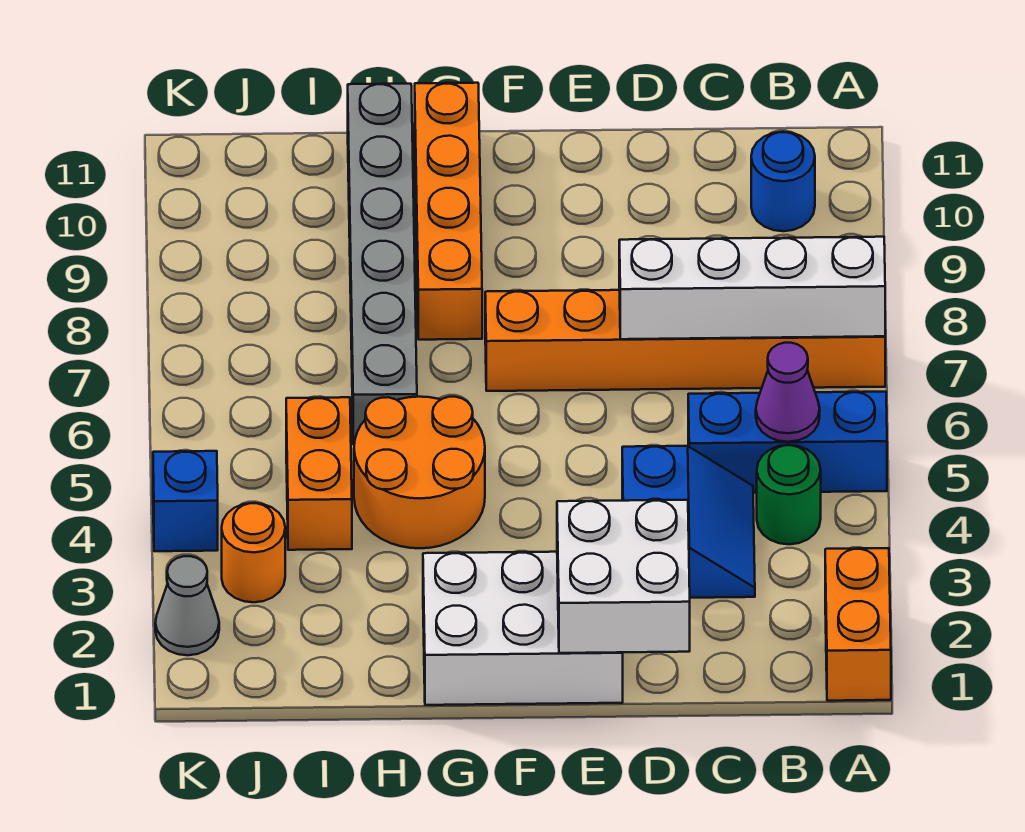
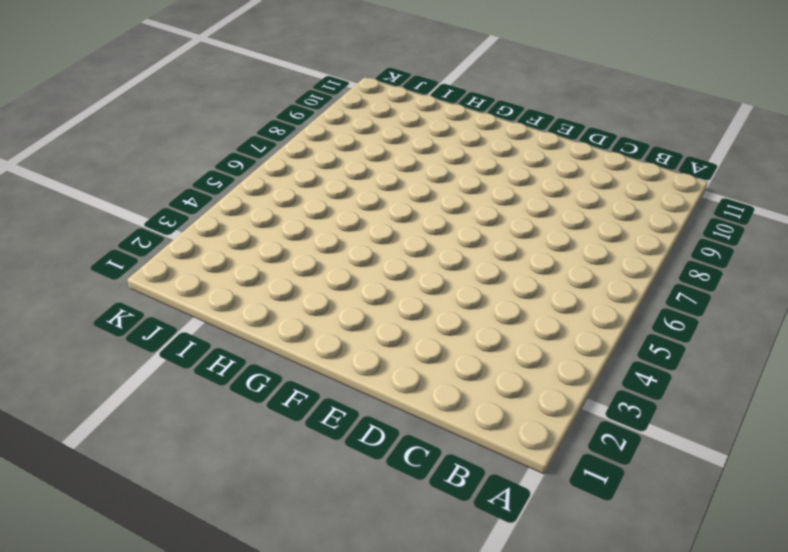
none -> orange 1x2 brick [825,548,891,701]
none -> blue 1x3 brick [688,392,887,493]
none -> orange 1x6 brick [485,290,885,391]

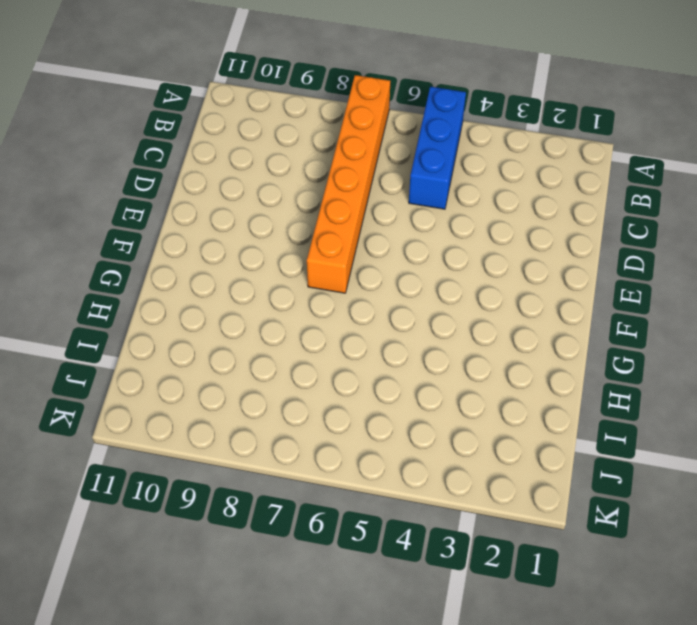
none -> orange 1x2 brick [825,548,891,701]
none -> green 1x1 round brick [757,445,821,544]
none -> blue 1x1 round brick [751,132,815,231]

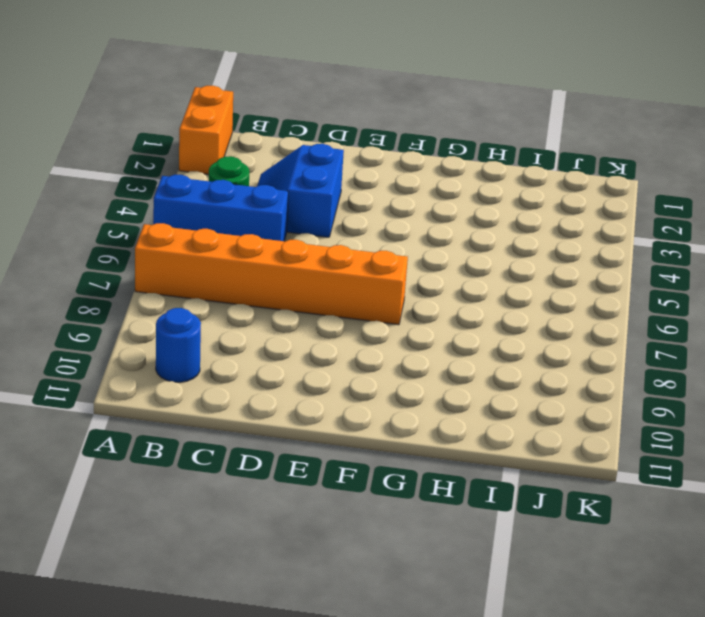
none -> white 2x3 brick [423,552,623,705]
none -> orange 2x2 round brick [354,397,485,548]
none -> orange 1x4 brick [415,83,482,340]

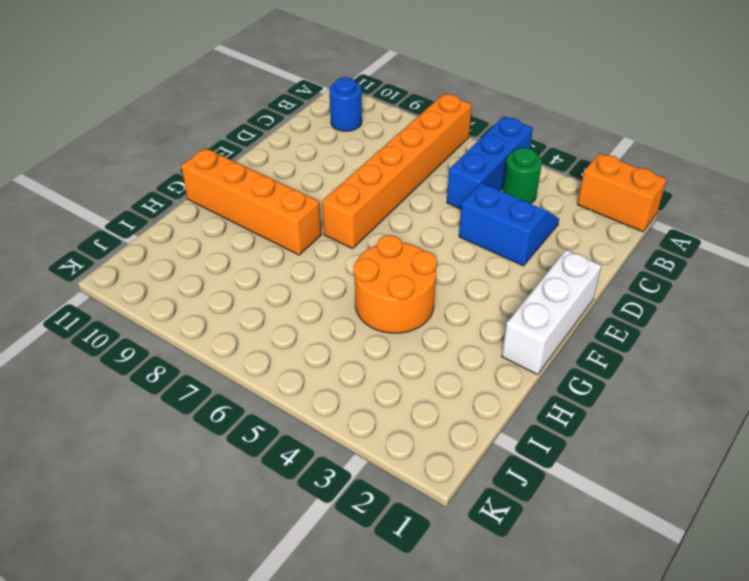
white 1x3 brick [502,250,602,375] -> white 2x3 brick [423,552,623,705]
none -> grey 1x6 brick [348,84,417,444]
none -> orange 1x2 brick [286,397,352,550]
none -> orange 1x1 round brick [222,503,285,602]

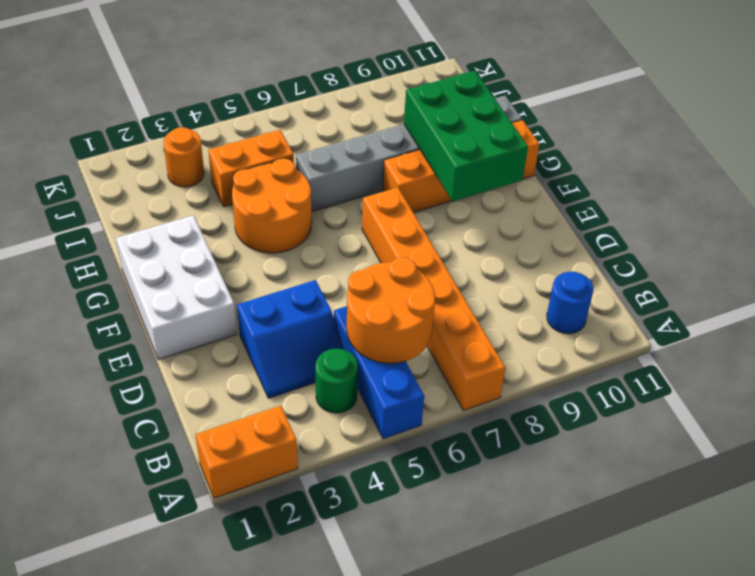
orange 2x2 round brick [347,257,435,363] -> purple 1x1 cone [756,343,820,442]
green 2x3 brick [404,71,528,201] -> none
none -> grey 1x1 cone [155,556,219,655]
none -> blue 1x1 brick [153,451,218,551]
none -> white 1x4 brick [619,237,885,339]

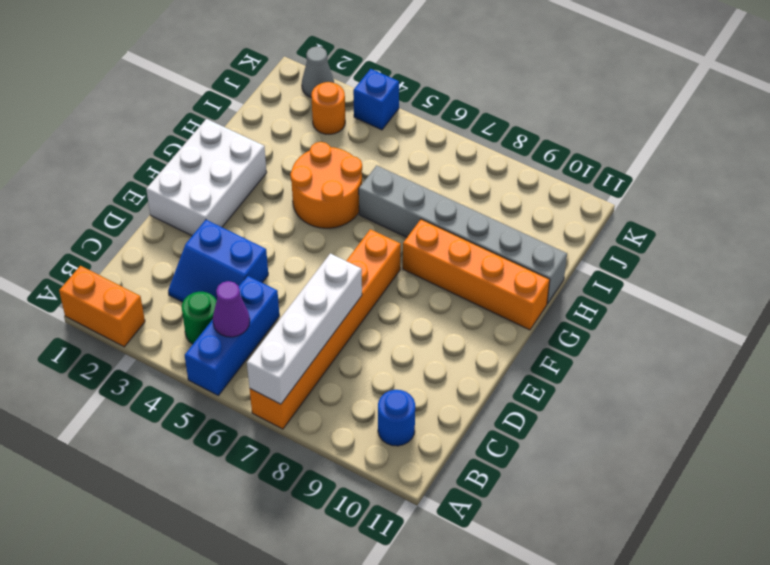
none -> orange 1x2 brick [286,397,352,550]
none -> white 2x2 brick [557,500,690,653]

